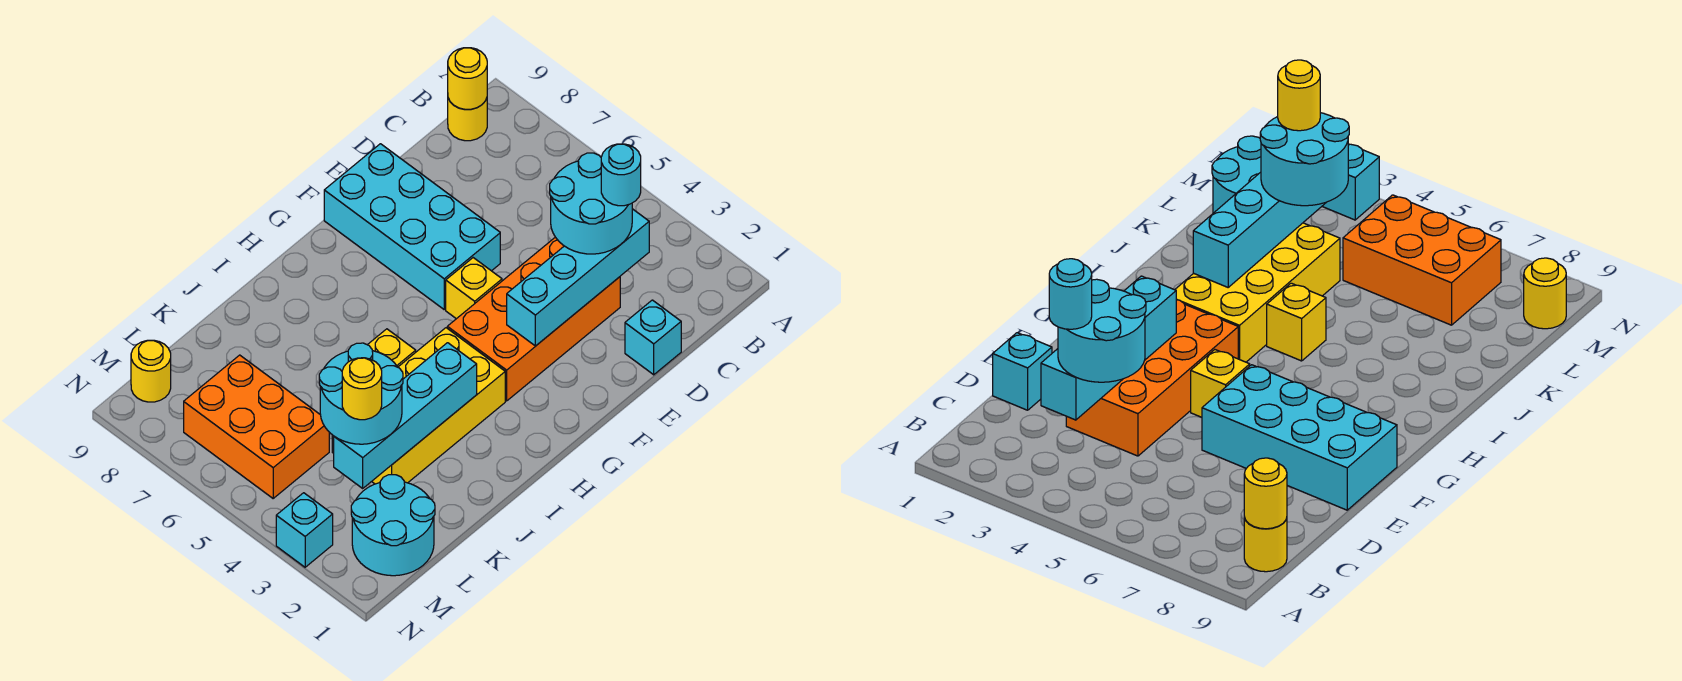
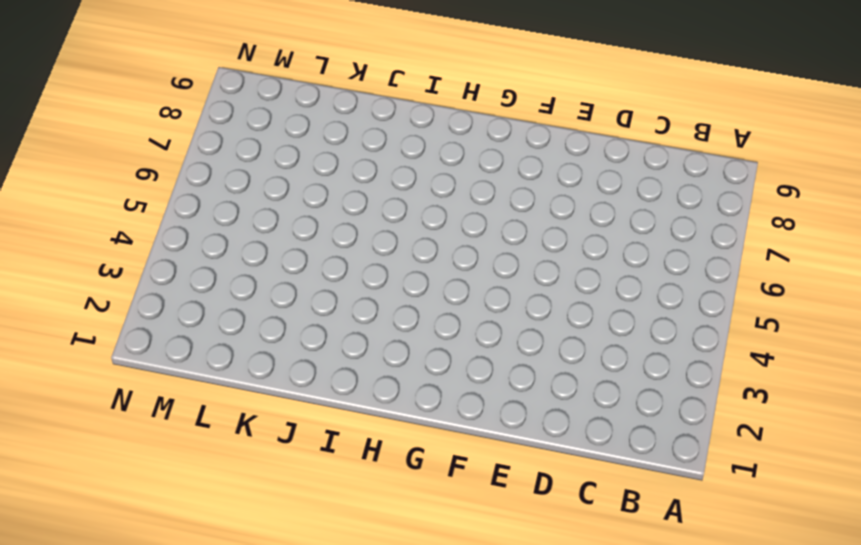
none -> yellow 1x1 round brick [448,98,487,141]
none -> cyan 1x1 brick [625,300,681,375]
none -> orange 2x4 brick [447,237,620,401]

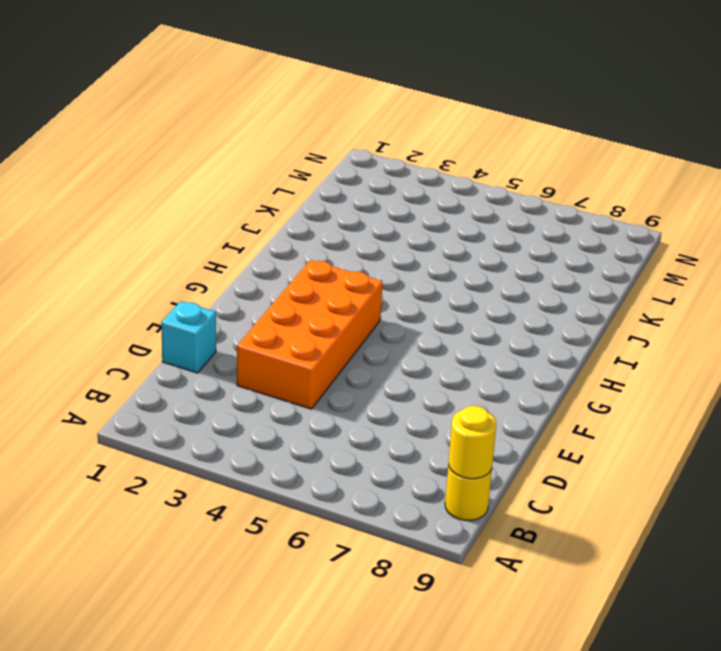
none -> cyan 2x4 brick [324,144,500,309]
none -> yellow 1x1 brick [446,258,502,319]
none -> yellow 2x4 brick [332,328,505,484]

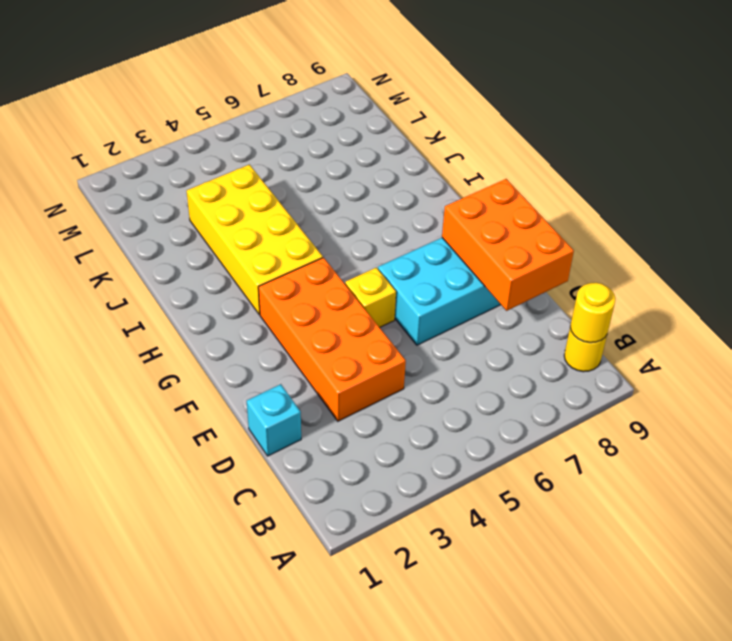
orange 2x3 brick [442,179,574,311] -> orange 2x3 brick turned to [184,355,329,498]
none -> yellow 1x1 brick [368,329,416,367]
none -> cyan 2x2 round brick [351,475,435,576]
none -> yellow 1x1 round brick [131,340,171,402]

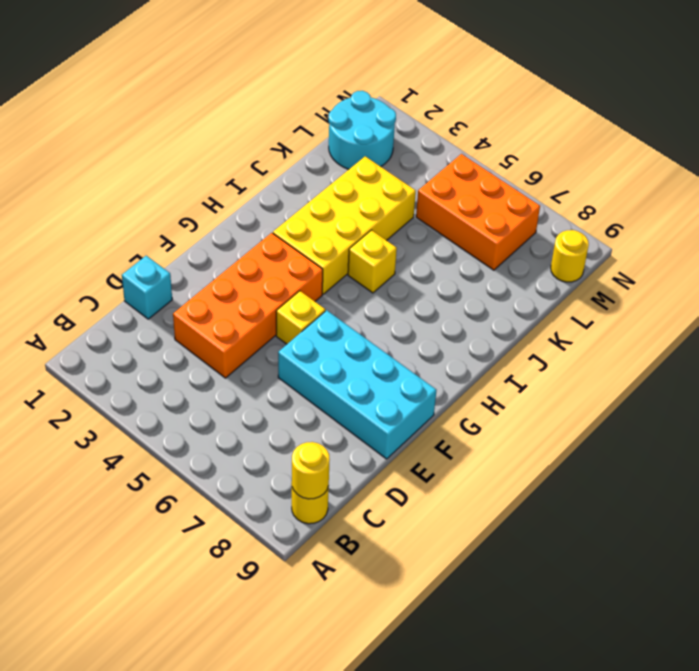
none -> cyan 1x1 brick [276,493,333,567]
none -> cyan 1x4 brick [507,209,649,346]
none -> cyan 1x4 brick [334,343,477,488]

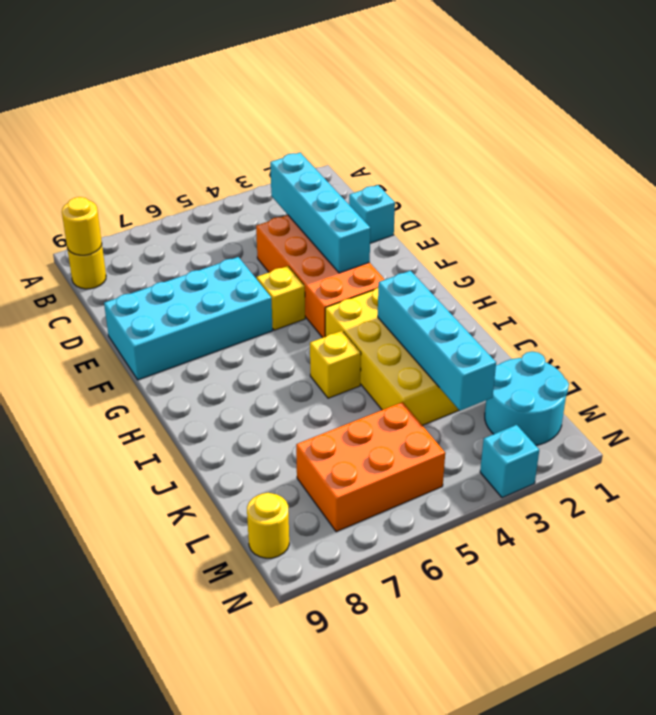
none -> cyan 2x2 round brick [550,153,632,254]
none -> cyan 2x2 round brick [319,343,403,444]
none -> cyan 1x1 round brick [601,144,641,206]

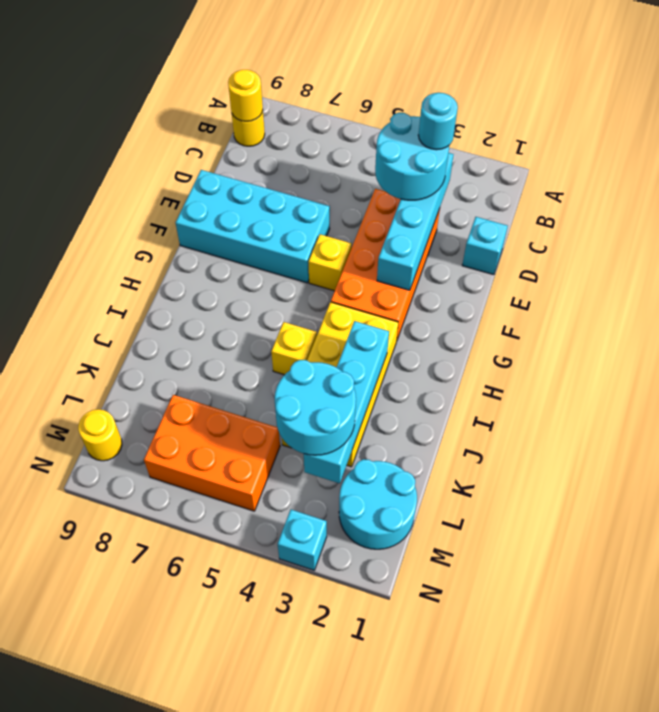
none -> yellow 1x1 round brick [342,358,382,420]

